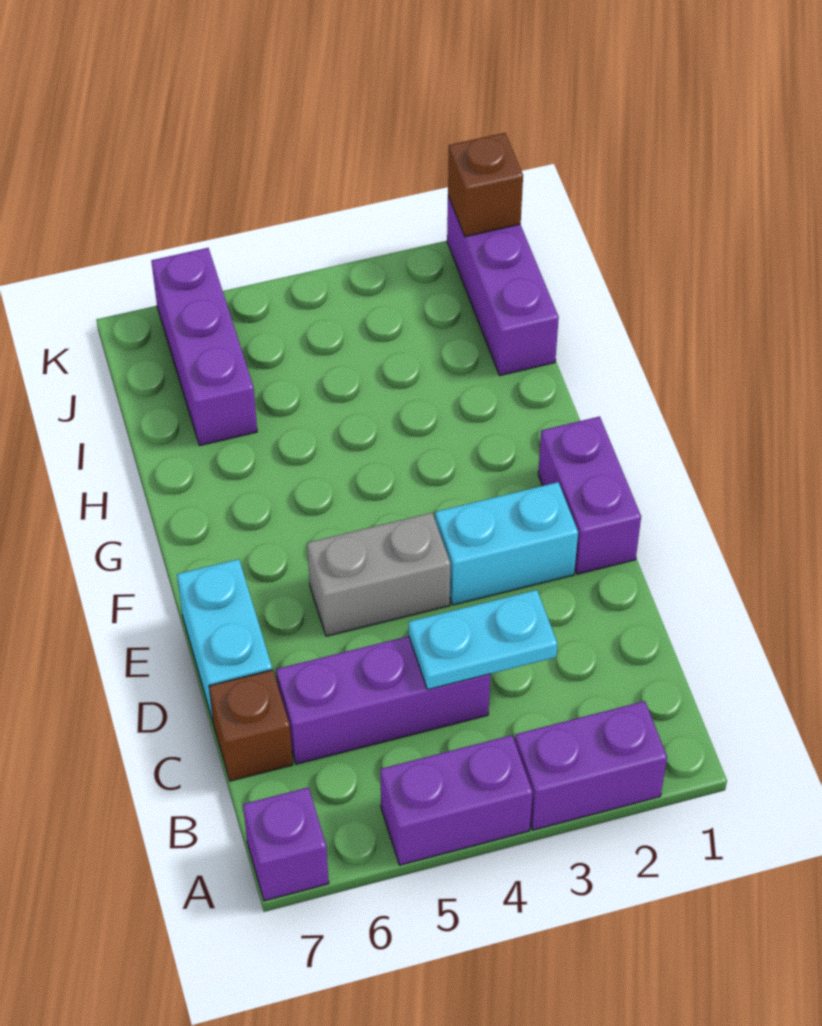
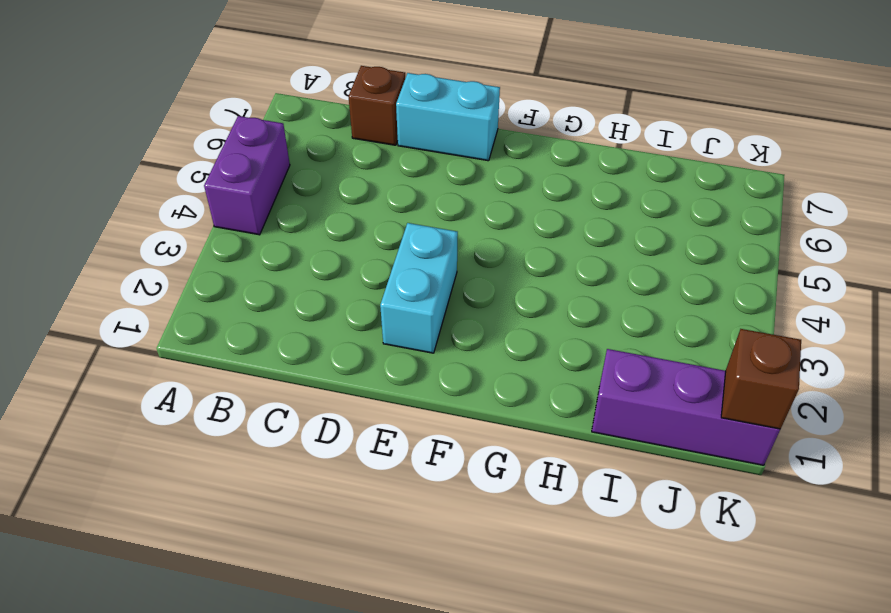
none -> purple 1x2 brick [515,701,667,830]
none -> purple 1x1 brick [243,787,329,901]
none -> purple 1x3 brick [276,636,490,764]

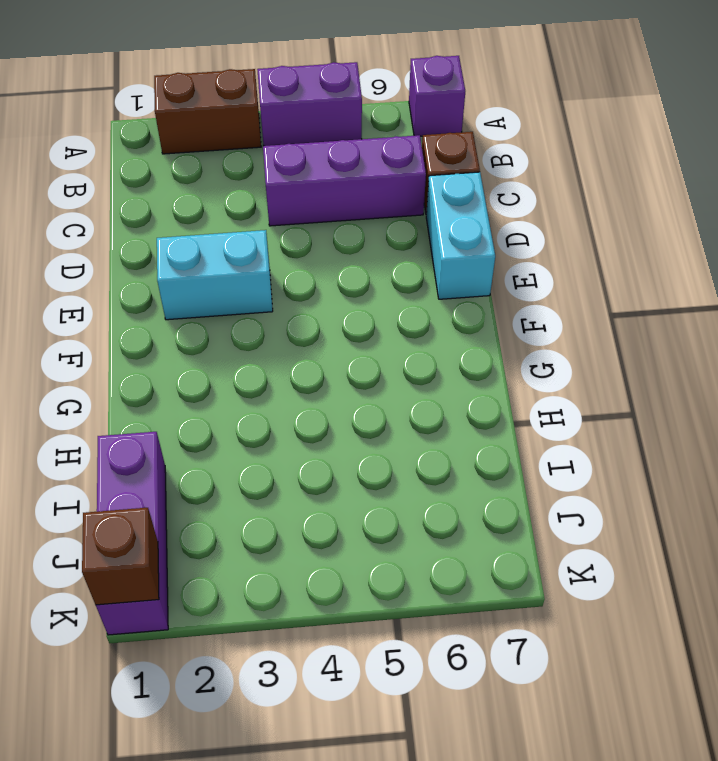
brown 1x2 brick [154,69,261,154] -> purple 1x2 brick [515,701,667,830]
none -> purple 1x2 brick [538,416,641,574]
none -> grey 1x2 brick [307,513,450,636]
none -> purple 1x3 brick [151,248,257,446]

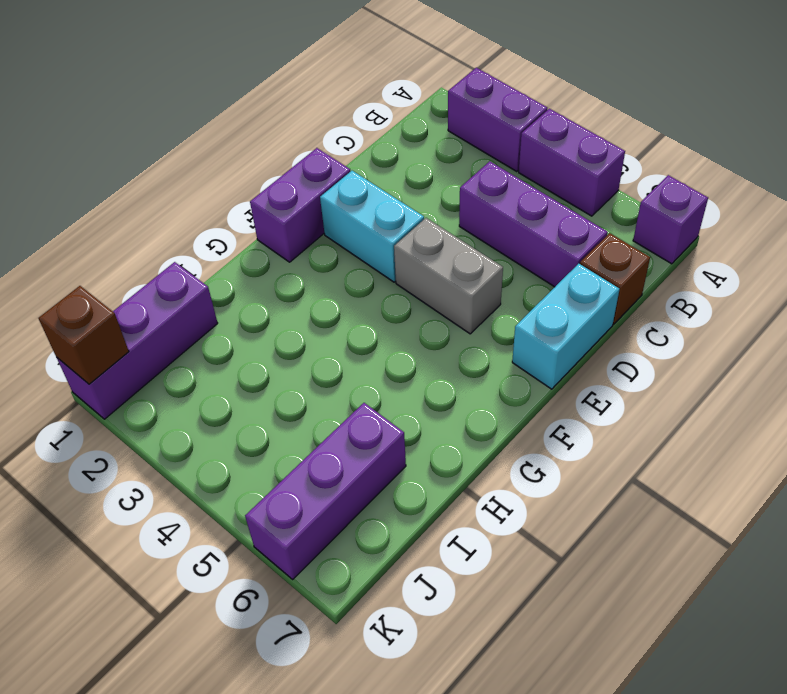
none -> cyan 1x2 plate [409,590,557,690]

